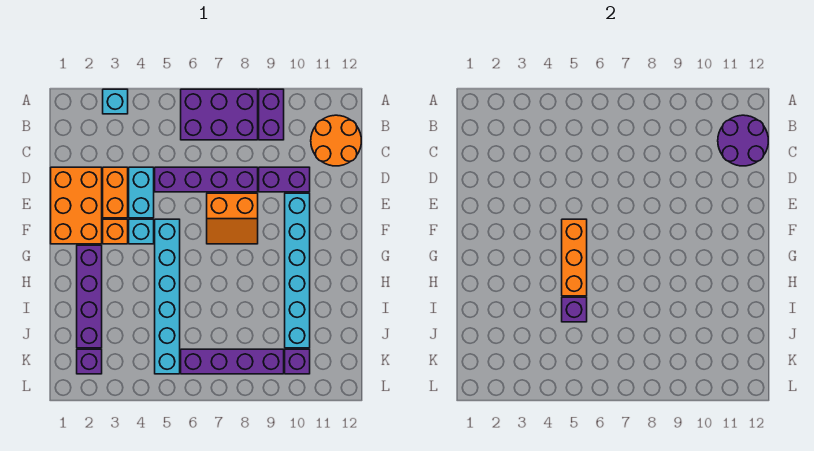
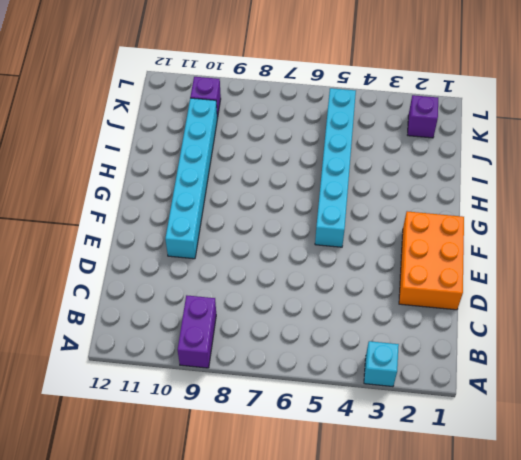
none -> purple 2x3 brick [181,89,258,140]
none -> orange 2x2 round brick [311,115,361,166]
none -> orange 1x2 brick [103,167,128,218]

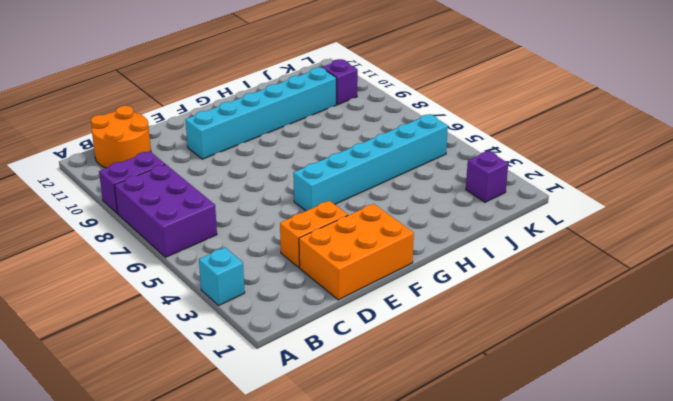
none -> cyan 1x2 brick [129,167,154,218]
none -> purple 1x4 brick [155,167,258,192]
none -> purple 1x2 brick [259,167,310,192]

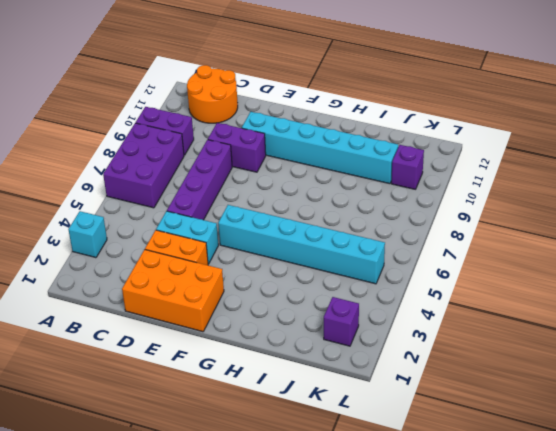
purple 1x2 brick [208,123,266,172] -> purple 1x2 brick turned to [259,167,310,192]
none -> orange 2x2 slope [207,193,258,244]
none -> orange 1x1 brick [103,219,128,244]
none -> cyan 1x1 brick [129,219,154,244]

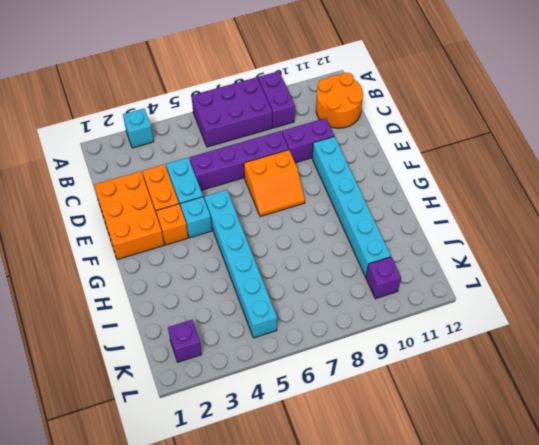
none -> purple 1x4 brick [77,245,102,348]
none -> purple 1x4 brick [181,349,284,374]
none -> purple 2x2 round brick [718,115,768,166]

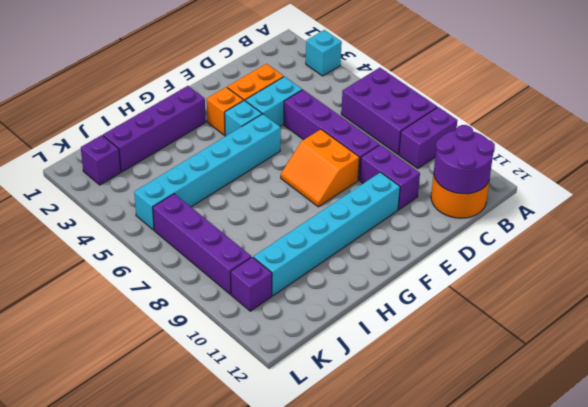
none -> orange 2x3 brick [51,167,102,244]
none -> orange 1x3 brick [562,219,587,296]
none -> purple 1x1 brick [562,297,587,322]

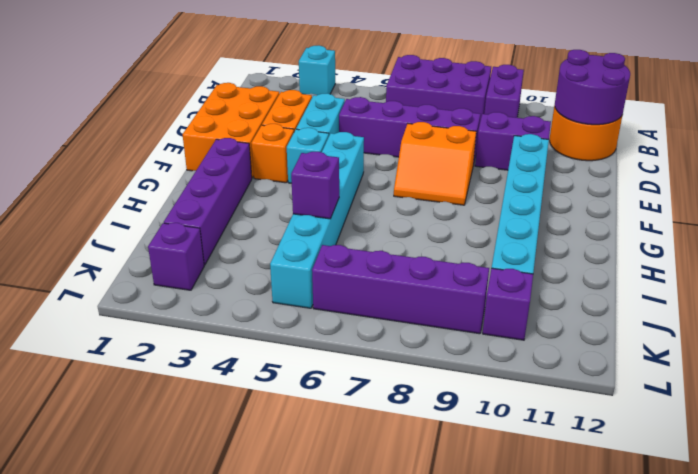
none -> orange 1x3 brick [562,219,587,296]

